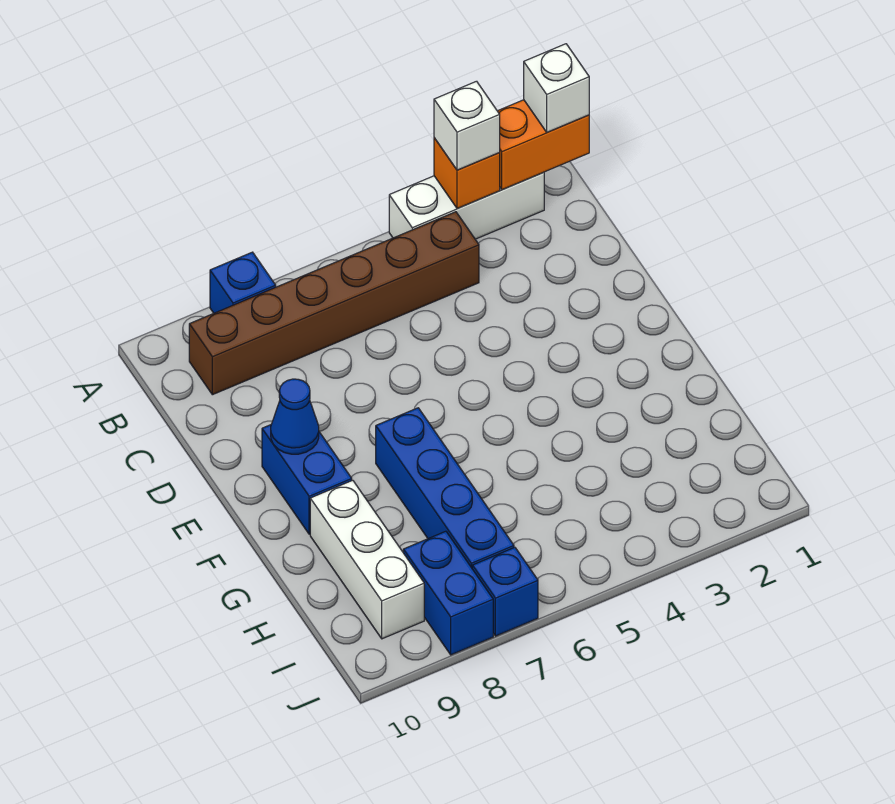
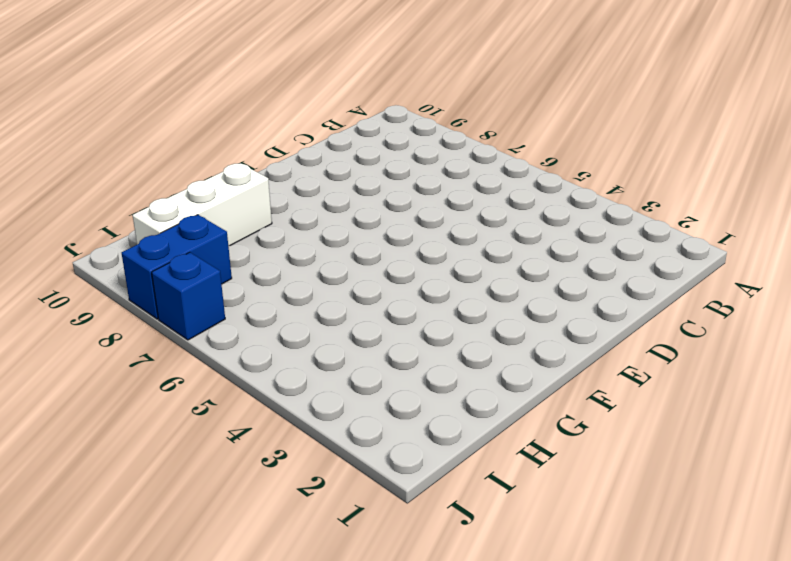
none -> white 1x3 brick [389,172,544,239]
none -> blue 1x1 brick [210,252,276,313]
none -> brown 1x6 brick [189,212,479,395]

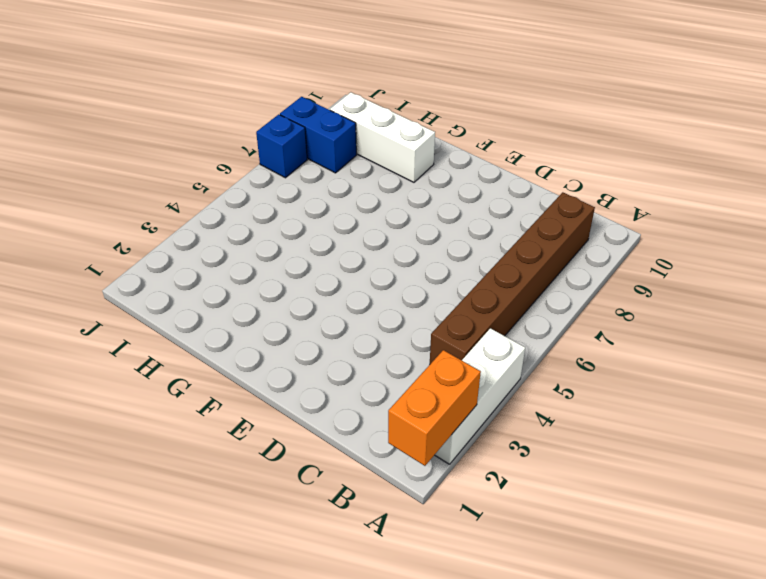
none -> blue 1x1 brick [210,252,276,313]
none -> blue 1x2 brick [262,425,352,534]
none -> blue 1x4 brick [376,408,514,568]

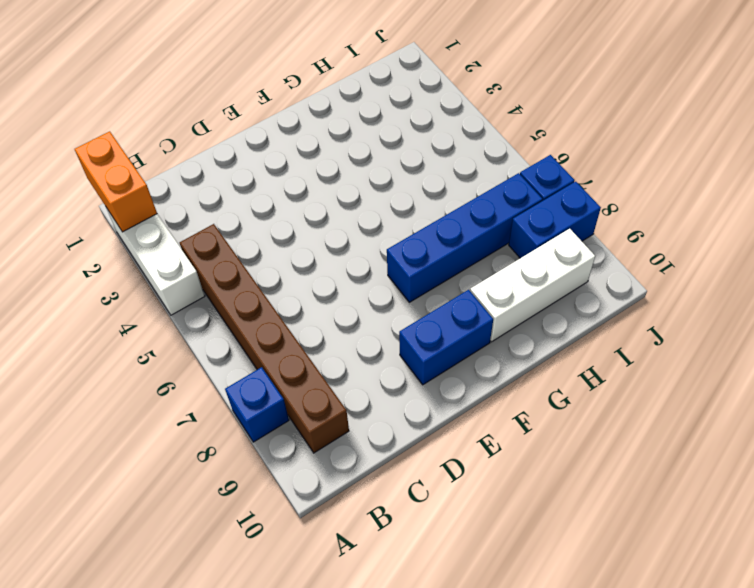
none -> orange 1x1 brick [434,138,500,209]
none -> blue 1x1 cone [271,379,319,454]
none -> white 1x1 brick [524,44,589,132]

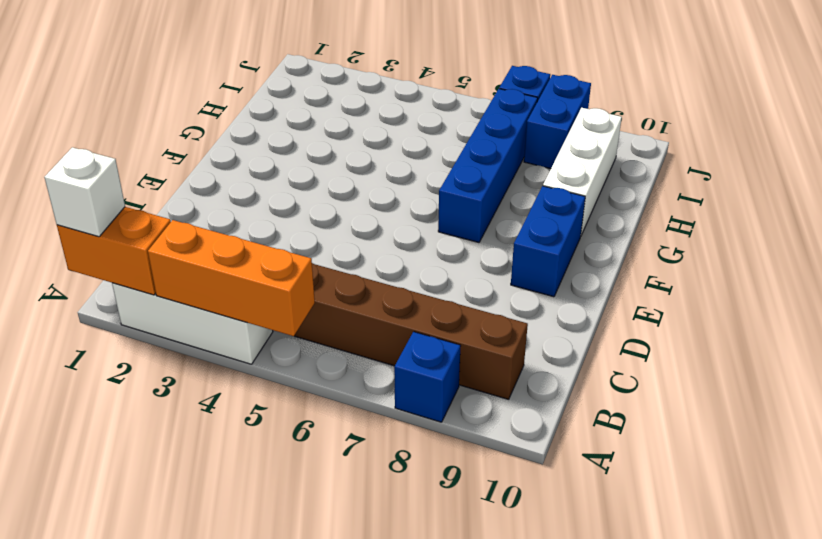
orange 1x3 brick [148,220,315,336] -> orange 1x1 brick [434,138,500,209]
none -> blue 1x1 cone [271,379,319,454]
none -> white 1x1 brick [434,81,500,170]

